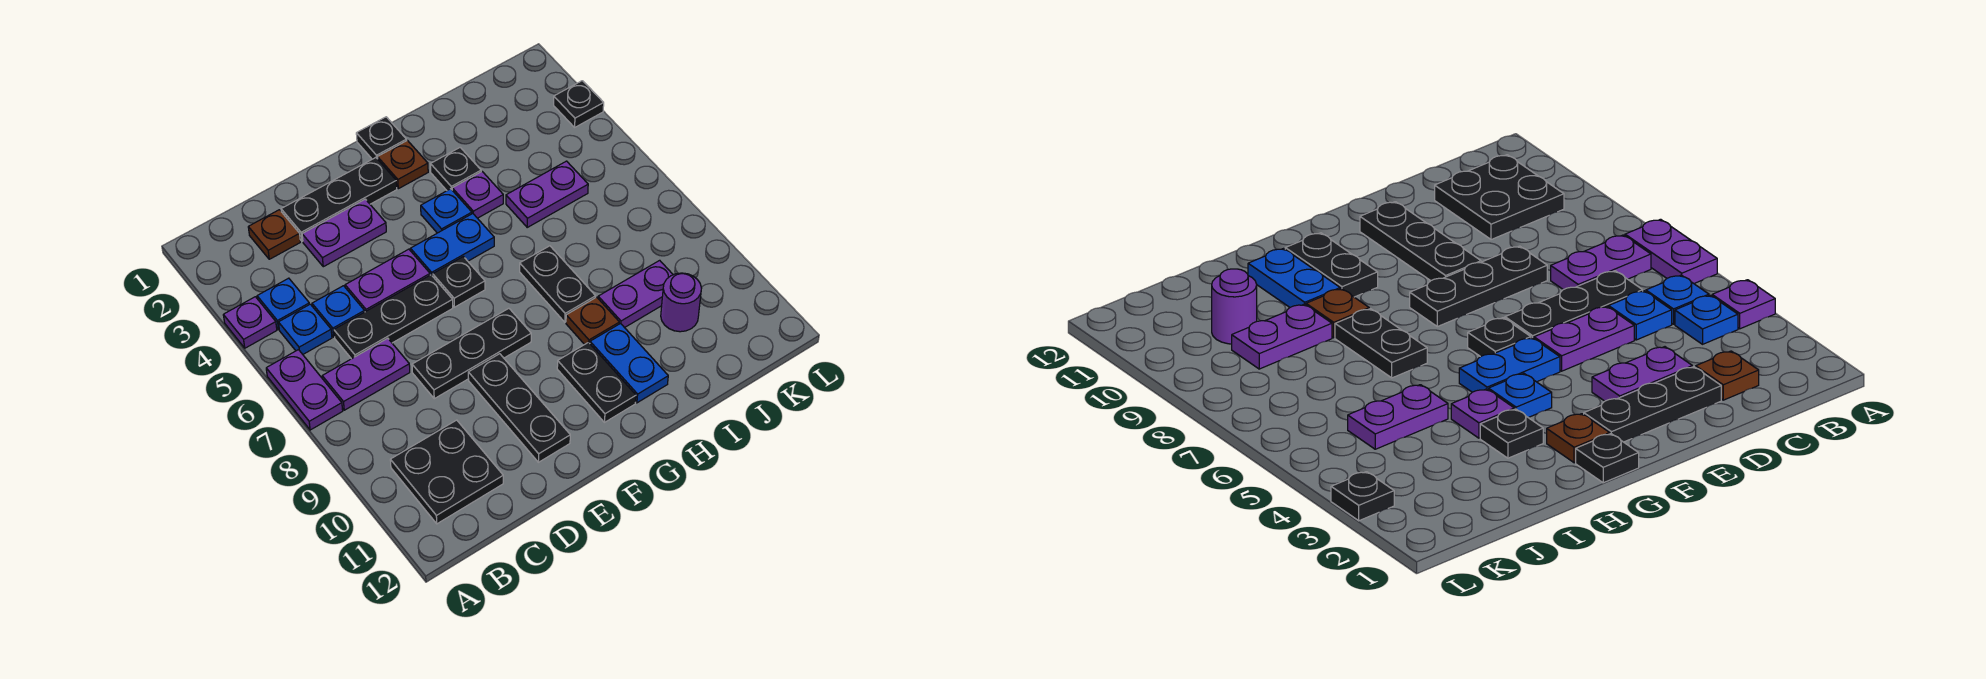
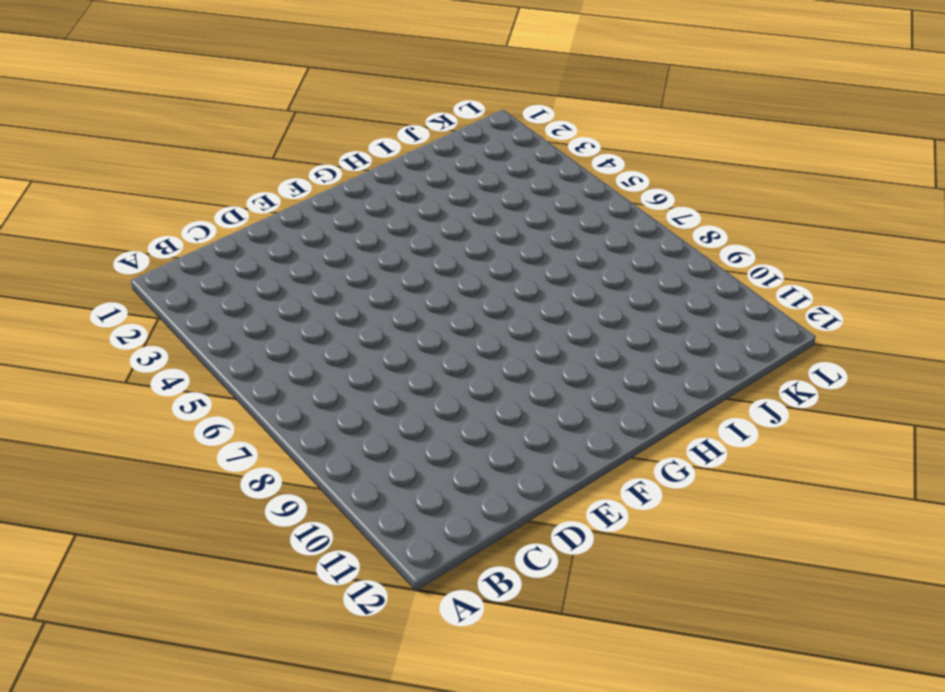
none -> purple 1x1 plate [223,297,277,348]
none -> purple 1x2 plate [266,350,343,430]
none -> blue 1x1 plate [257,278,309,329]

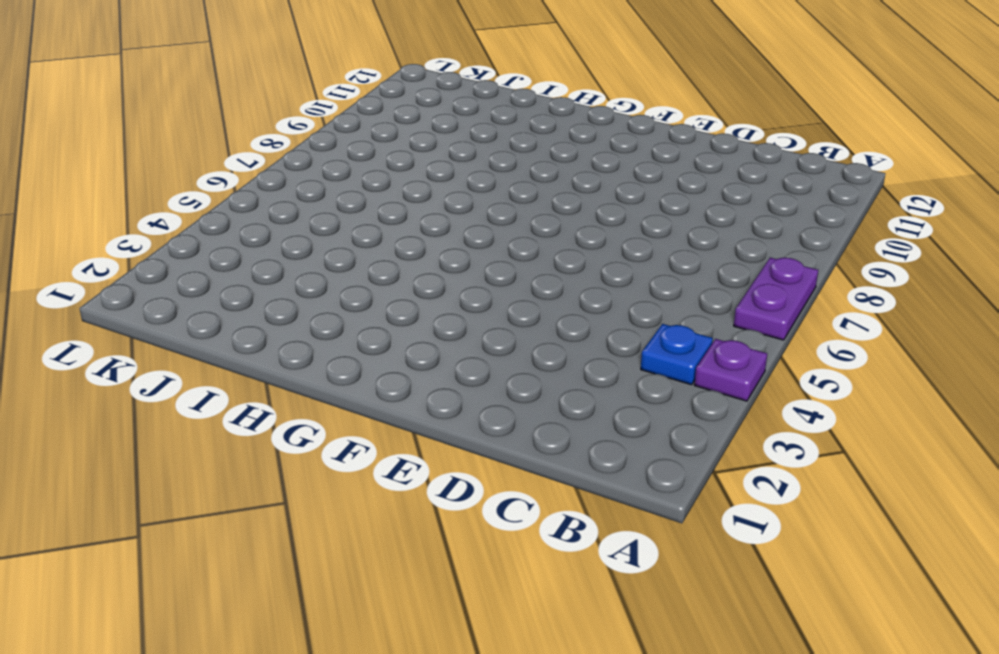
none -> blue 1x1 plate [279,304,332,354]
none -> purple 1x2 plate [322,338,410,410]
none -> black 2x2 plate [390,420,503,524]

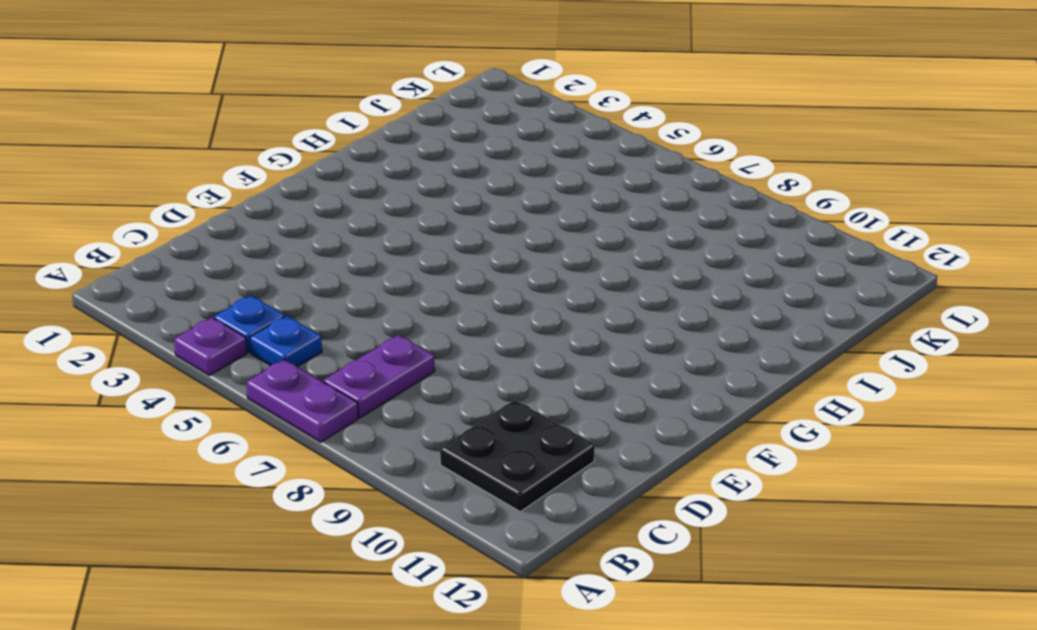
none -> brown 1x1 plate [248,210,300,259]
none -> blue 1x1 plate [312,286,365,337]
none -> black 1x3 plate [334,275,453,359]

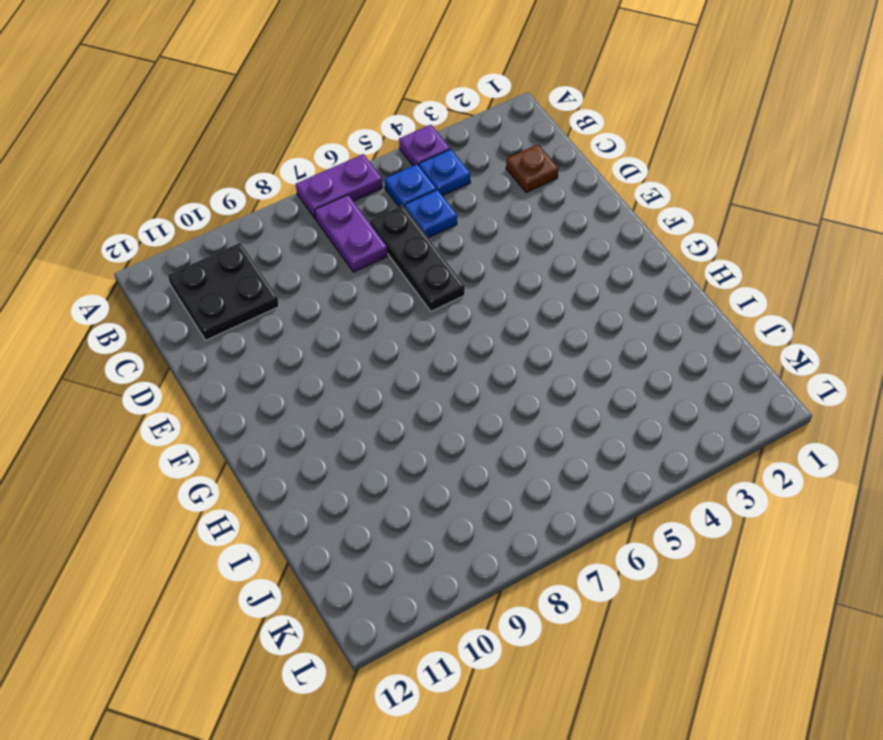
none -> black 1x3 plate [281,158,397,241]
none -> purple 1x2 plate [302,199,386,267]
none -> purple 1x2 plate [345,249,430,312]

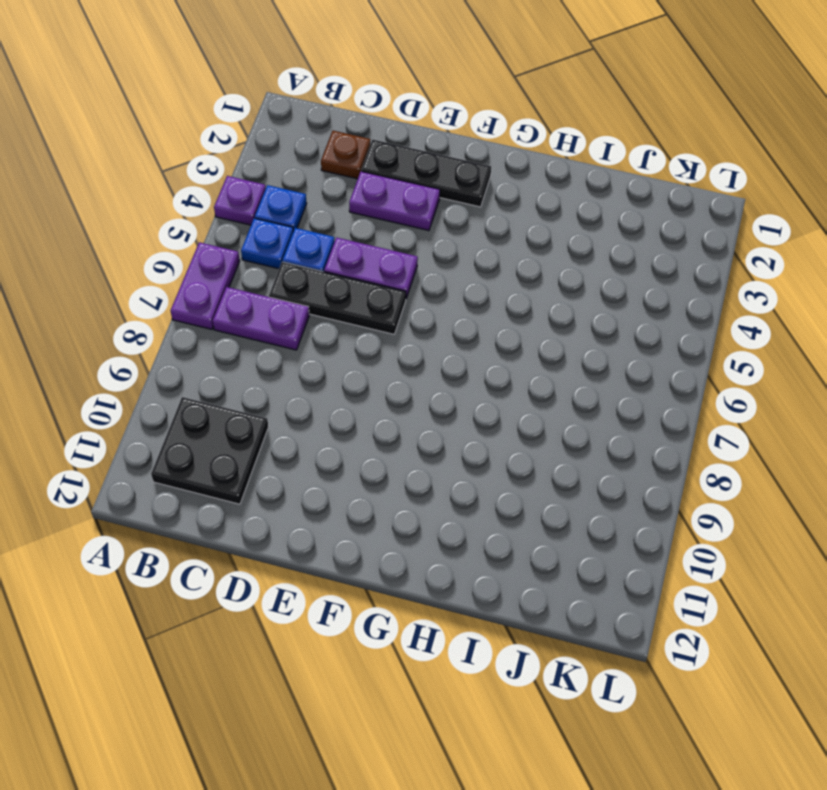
none -> black 1x3 plate [412,308,531,399]
none -> black 1x3 plate [468,354,570,462]
none -> blue 1x2 plate [411,214,494,276]

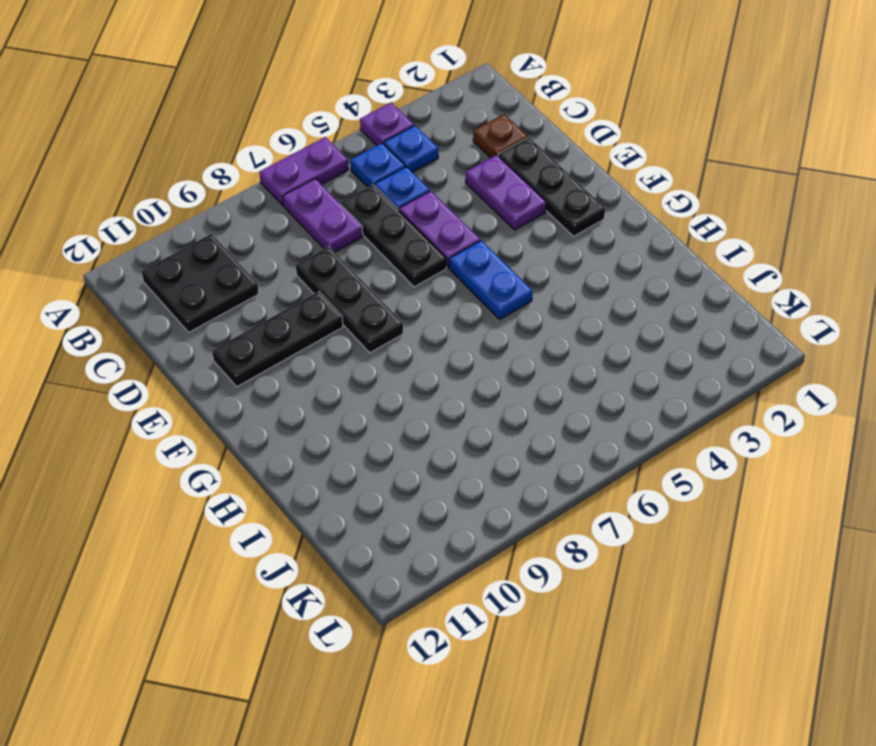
none -> black 1x1 plate [433,257,485,307]
none -> black 1x1 plate [356,117,406,159]
none -> brown 1x1 plate [378,140,428,189]

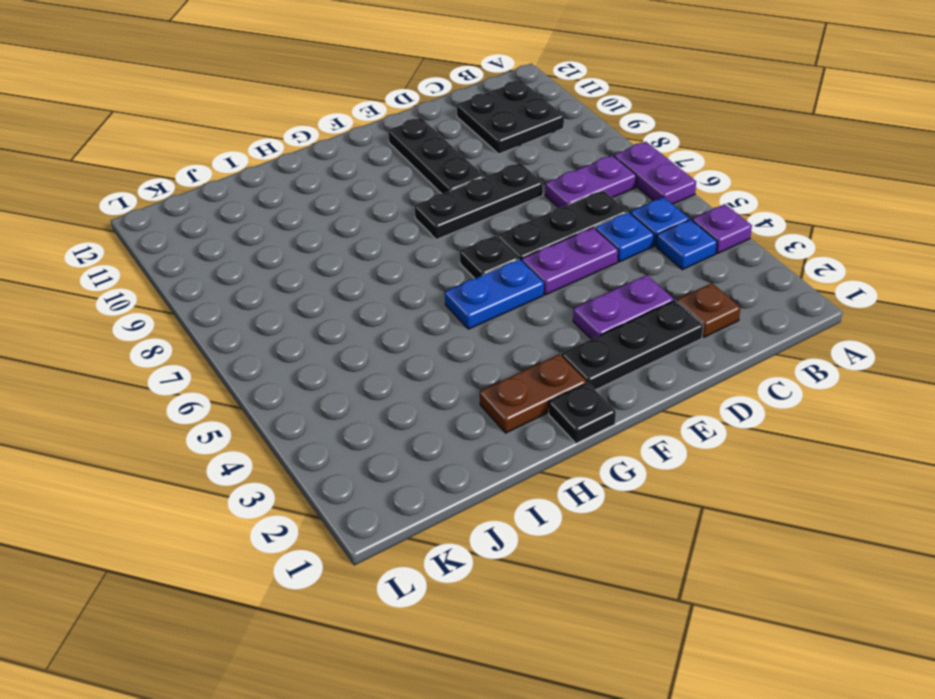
brown 1x2 plate [480,354,586,433] -> brown 1x1 plate [378,140,428,189]
none -> blue 1x1 plate [421,189,472,233]
none -> black 1x2 plate [557,342,636,422]
none -> black 1x1 plate [431,147,481,190]

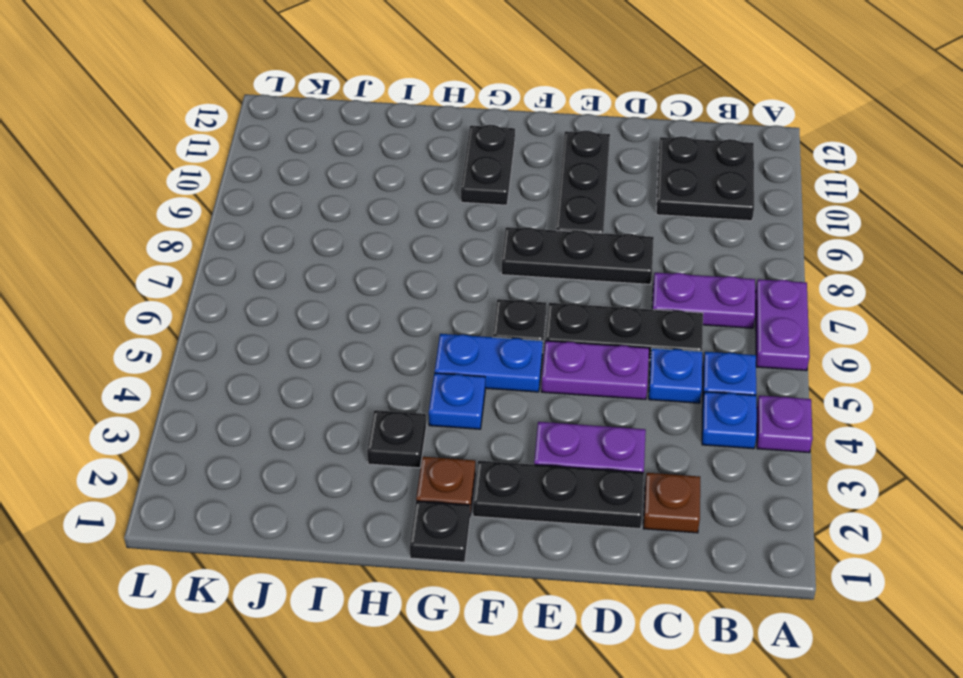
none -> purple 1x1 plate [452,172,503,218]
none -> black 1x2 plate [520,246,596,322]
none -> brown 1x1 plate [566,297,619,344]

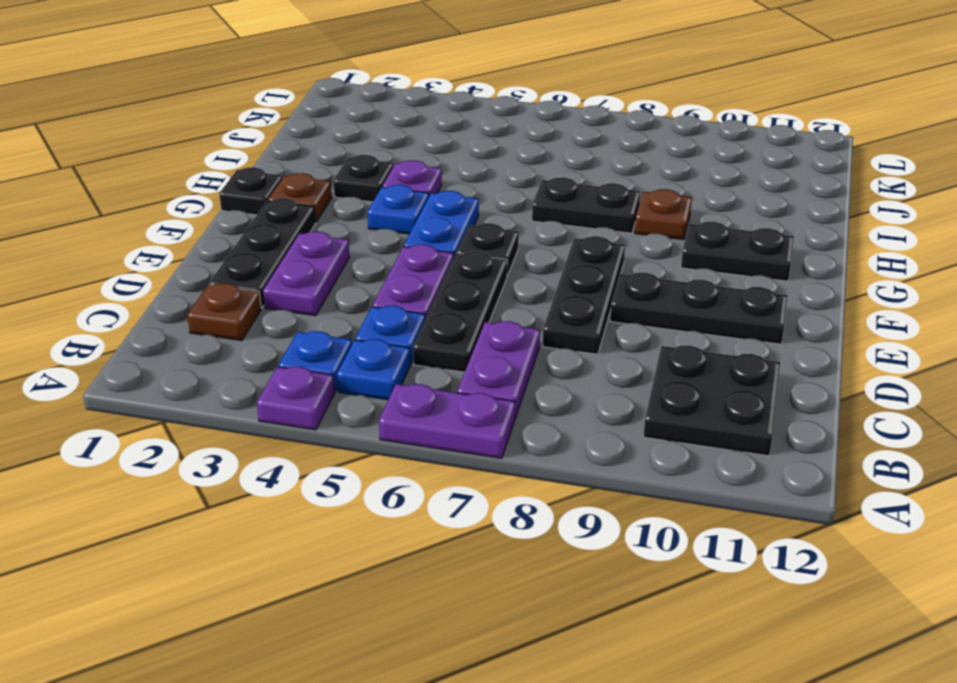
none -> blue 1x2 plate [590,324,668,403]
none -> purple 1x2 plate [506,161,588,227]
none -> purple 1x2 plate [598,260,673,328]

